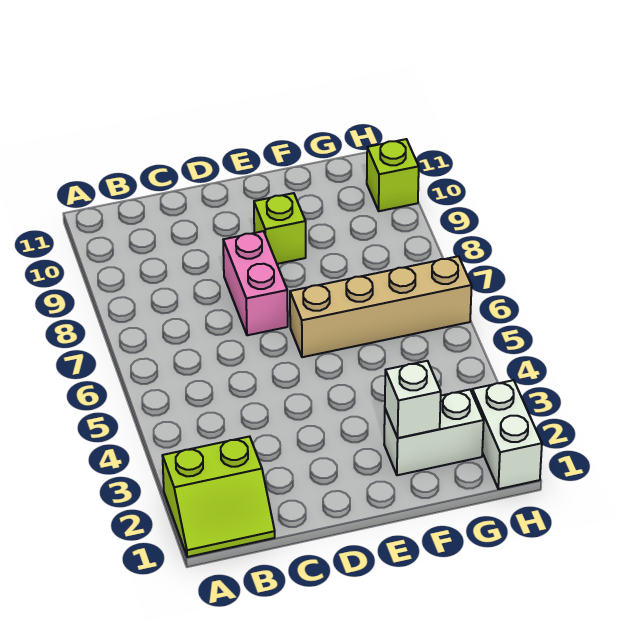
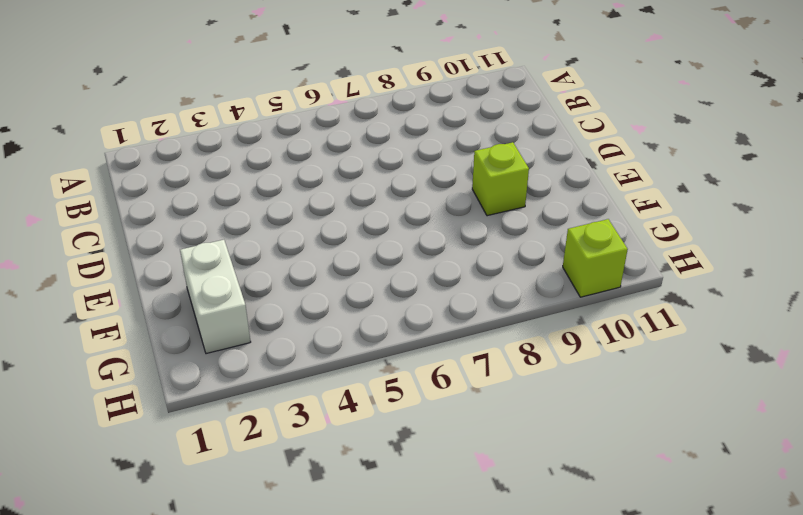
none -> lime 2x2 slope [162,436,275,557]
none -> pink 1x2 brick [223,231,288,335]

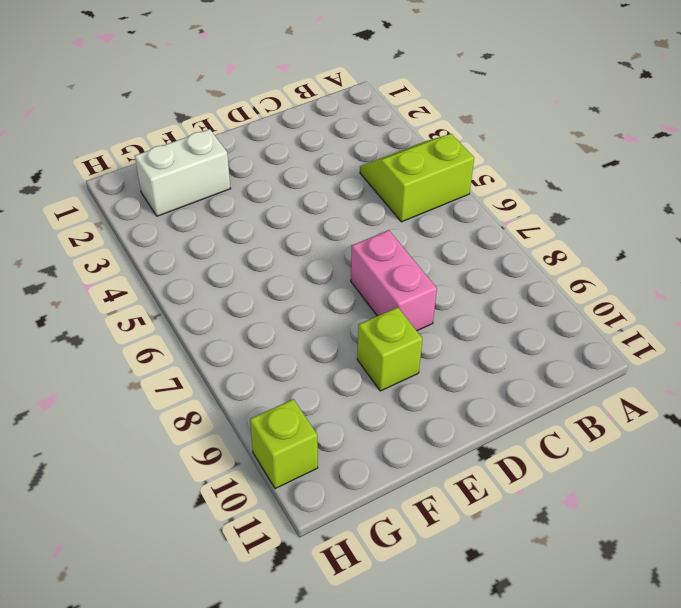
lime 2x2 slope [360,134,474,222] -> lime 2x2 slope moved to [162,436,275,557]
none -> tan 1x4 brick [290,256,472,357]
none -> white 1x2 brick [472,380,542,489]

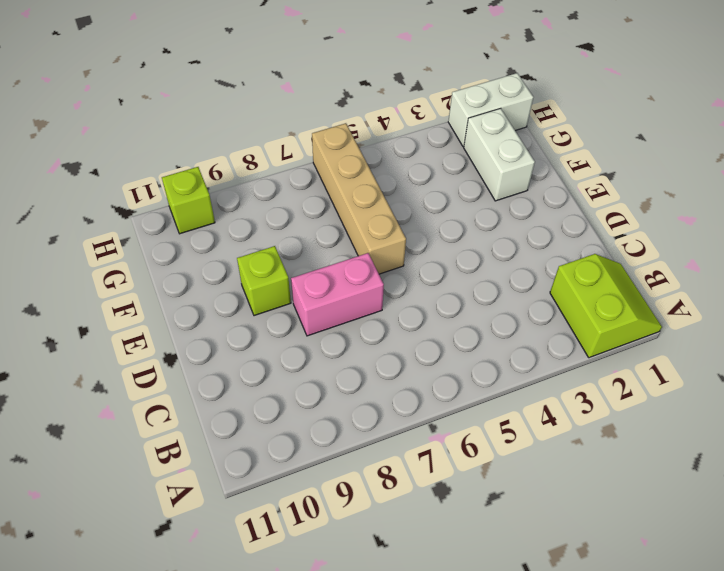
none -> white 1x1 brick [385,361,441,438]

